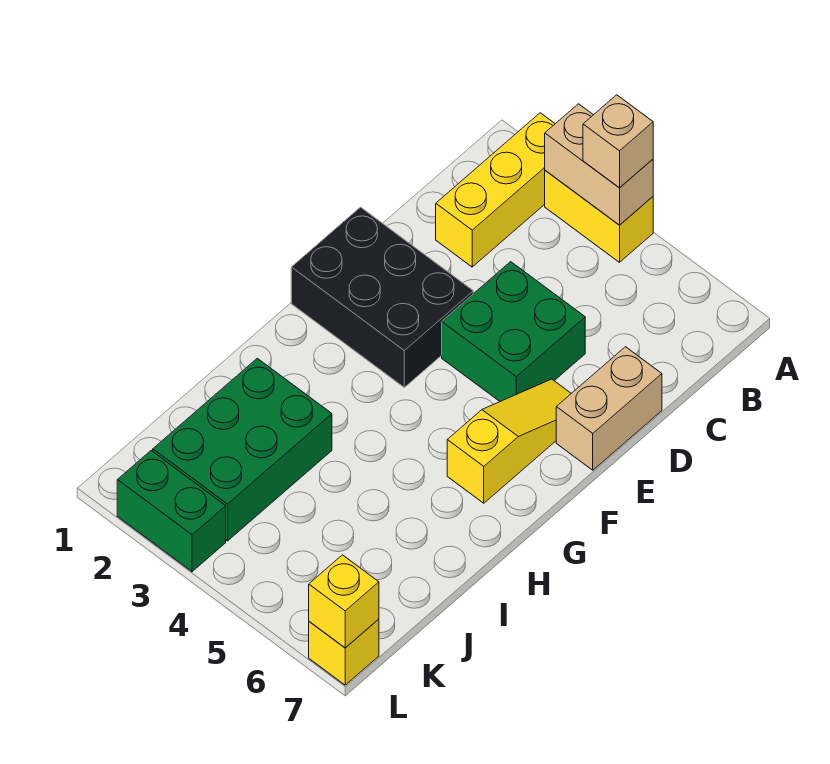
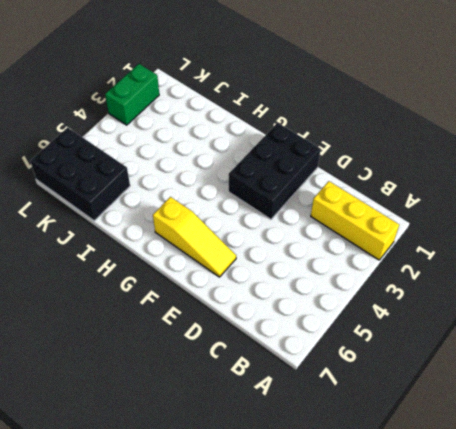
black 2x3 brick [30,127,130,221] -> yellow 1x1 brick [309,619,379,685]
none -> yellow 1x2 brick [545,170,653,262]
none -> green 2x2 brick [442,262,585,401]
none -> tan 1x2 brick [556,347,662,470]

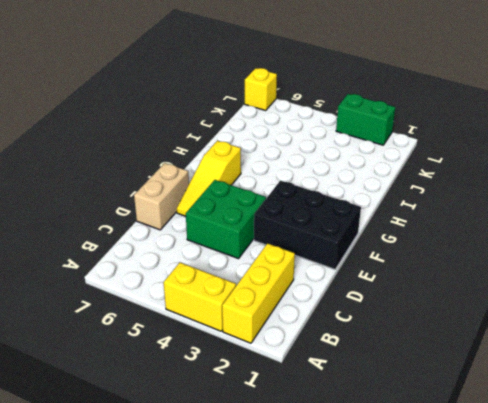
none -> green 2x3 brick [153,358,332,541]
none -> tan 1x2 brick [545,104,653,225]
none -> yellow 1x1 brick [309,555,379,648]

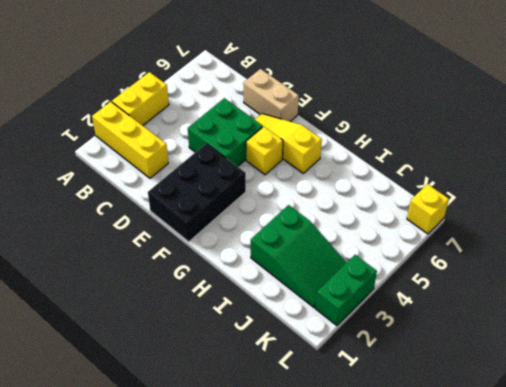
yellow 1x1 brick [246,127,283,175] -> yellow 1x1 brick moved to [309,555,379,648]
green 2x3 slope [251,205,346,308] -> green 2x3 brick [153,358,332,541]
none -> tan 1x2 brick [545,104,653,225]
none -> tan 1x1 brick [583,95,653,188]

